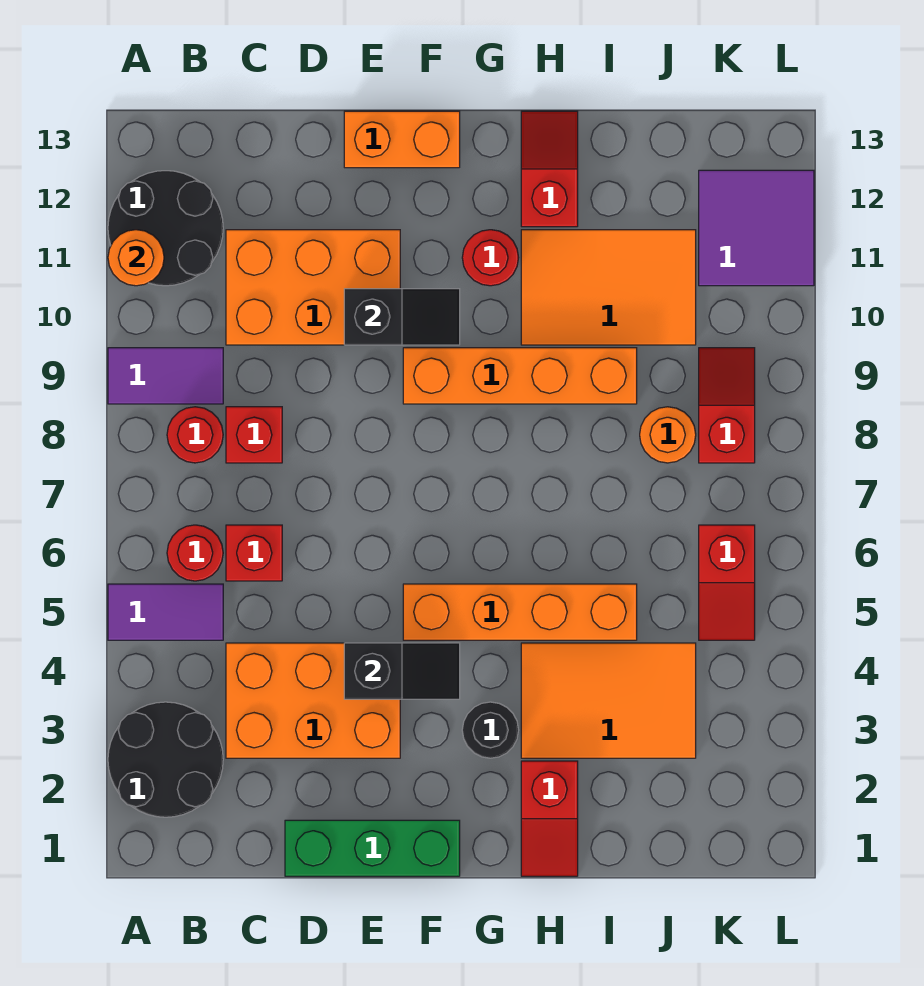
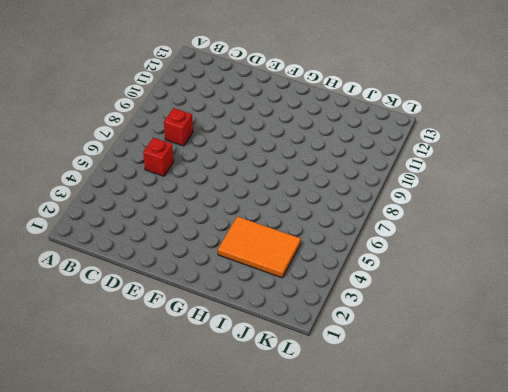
none -> black 2x2 round brick [108,702,223,817]
none -> purple 1x2 tile [108,584,223,640]
none -> purple 1x2 tile [108,348,223,404]

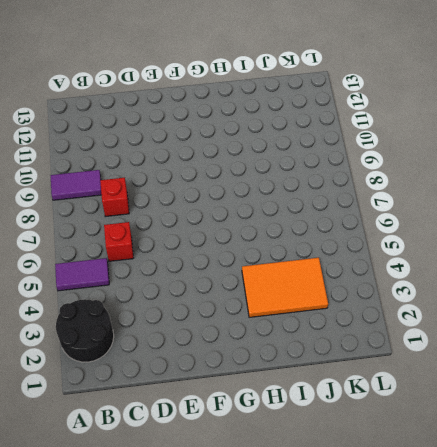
none -> black 2x2 round brick [108,171,223,286]
none -> red 1x1 round brick [167,525,223,581]
none -> red 1x1 round brick [167,407,223,463]

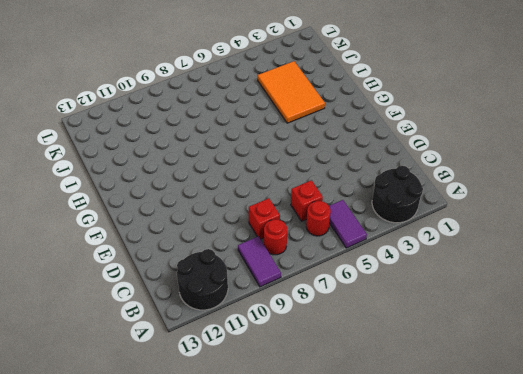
none -> orange 2x3 brick [226,643,400,758]
none -> orange 2x3 brick [226,230,400,345]
none -> green 1x3 brick [285,820,460,876]

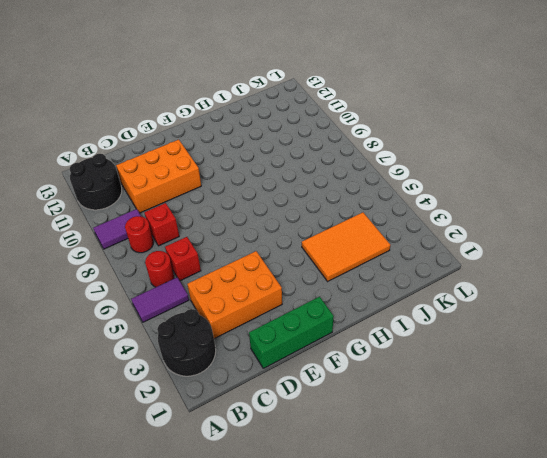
none -> orange 1x2 brick [344,111,460,168]
none -> orange 1x4 brick [403,584,637,640]
none -> orange 1x4 brick [403,348,637,404]

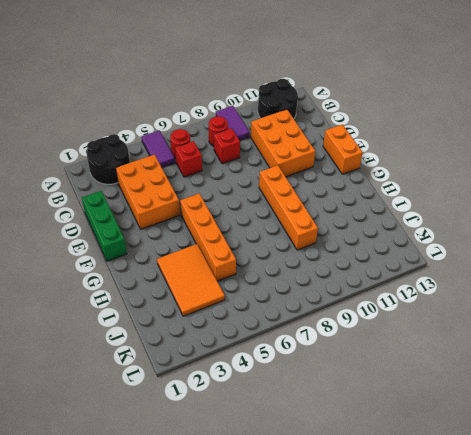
none -> black 1x1 round brick [462,702,519,758]
none -> red 1x1 round brick [462,230,519,286]
none -> red 1x2 slope [521,761,578,876]

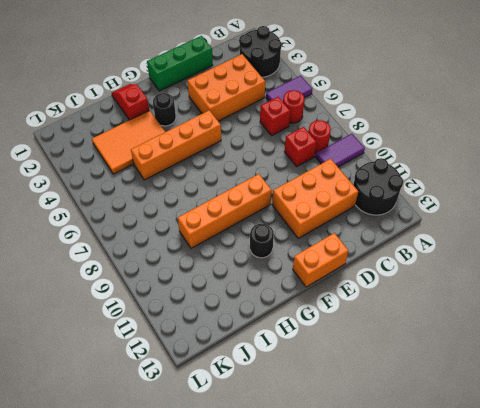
black 1x1 round brick [250,223,274,258] -> red 1x1 round brick [462,230,519,286]
none -> orange 2x3 tile [521,230,696,345]
none -> red 1x2 slope [521,111,578,227]
none -> orange 1x1 round brick [640,407,696,463]

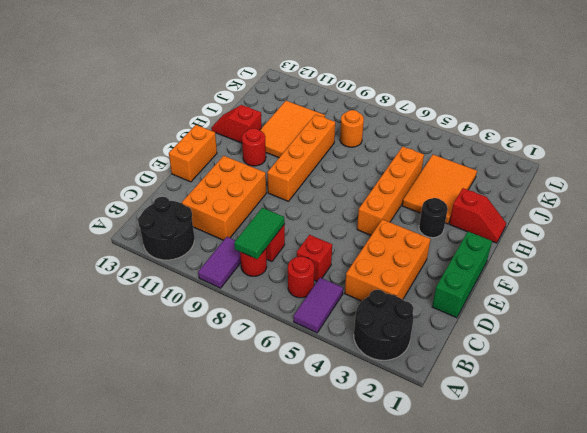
green 1x2 tile [234,208,285,259] -> none
none -> red 1x2 slope [699,525,755,640]
none -> red 1x2 slope [699,348,755,463]
none -> purple 2x2 tile [699,170,814,286]

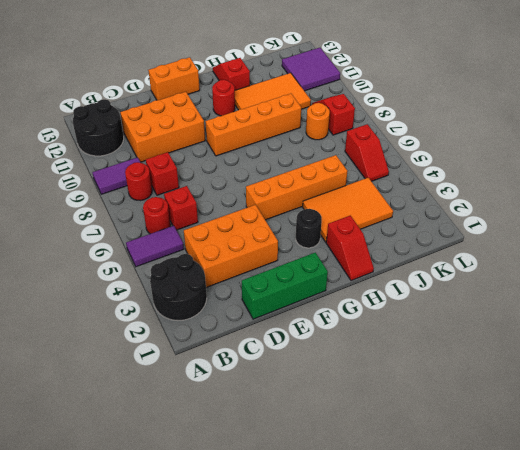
none -> orange 1x1 round brick [108,230,164,286]
none -> black 1x2 slope [344,643,460,699]
none -> black 1x2 slope [344,289,460,345]

